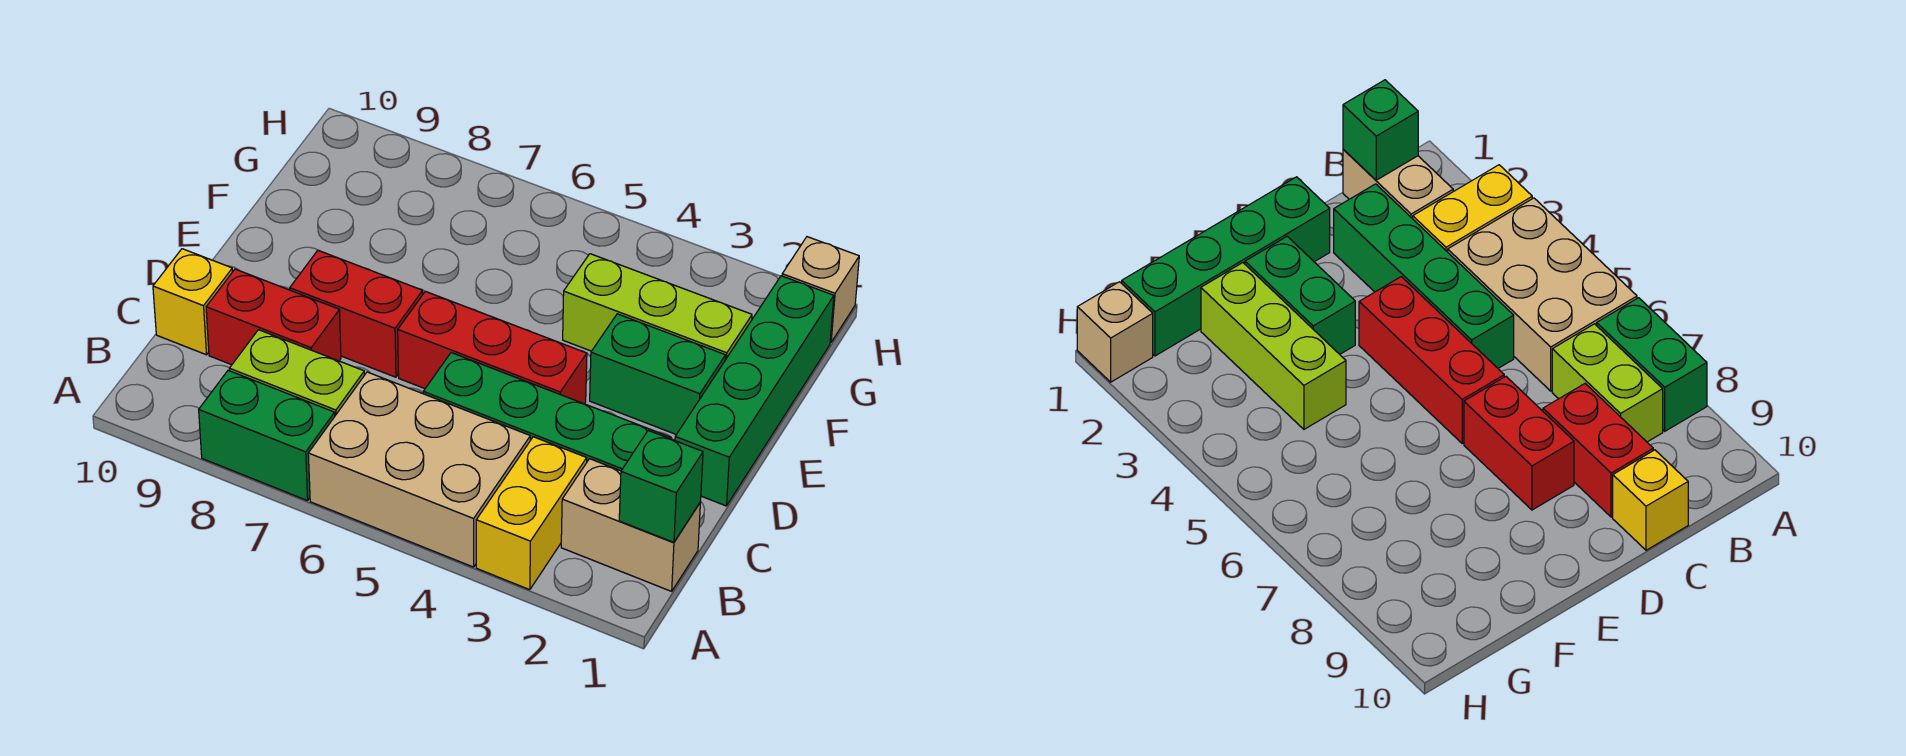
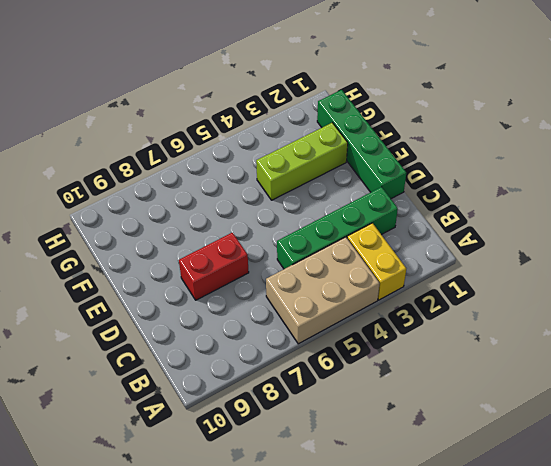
none -> green 1x2 brick [199,370,335,501]
none -> tan 1x2 brick [561,459,701,591]
none -> lime 1x2 brick [229,330,364,415]

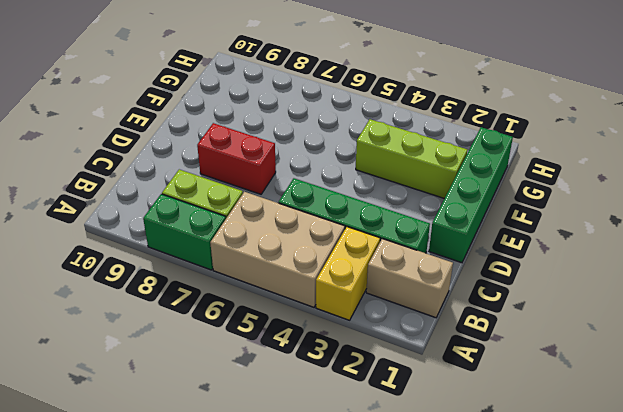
none -> red 1x2 brick [206,269,341,365]
none -> yellow 1x1 brick [153,249,233,355]
none -> red 1x3 brick [398,291,587,404]

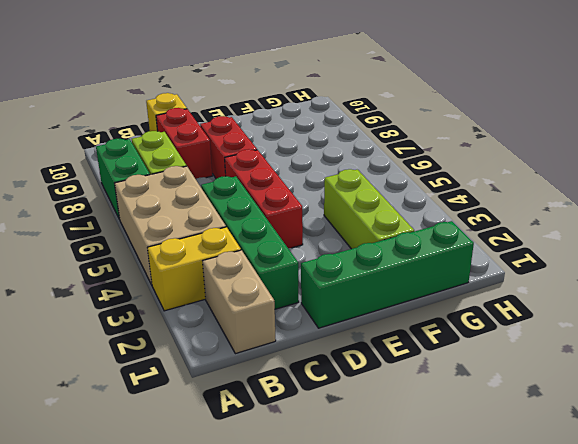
none -> green 1x2 brick [590,314,726,435]
none -> tan 1x1 brick [782,237,859,342]
none -> green 1x1 brick [619,430,703,542]

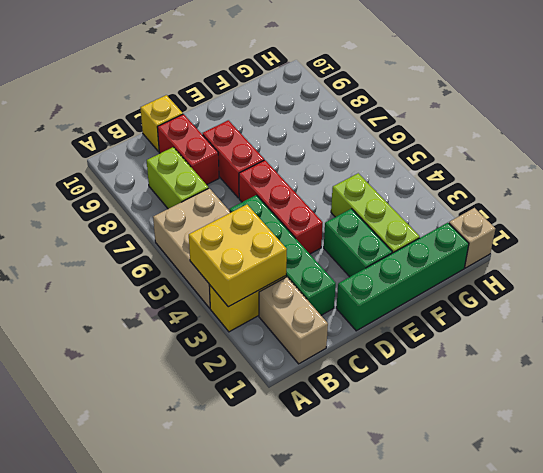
yellow 2x2 brick [189,205,287,307] -> none
none -> green 1x2 brick [199,370,335,501]
none -> green 1x1 brick [619,430,703,542]

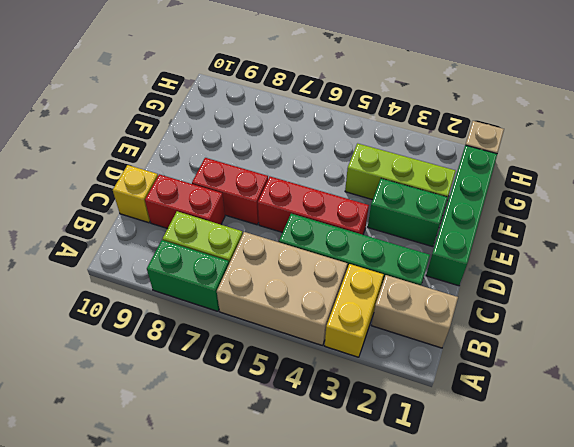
none -> green 1x1 brick [619,430,703,542]

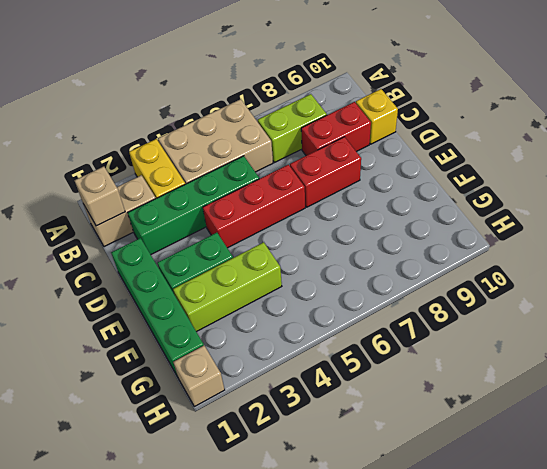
tan 1x1 brick [74,167,125,226] -> green 1x1 brick [619,430,703,542]
none -> green 1x2 brick [199,370,335,501]

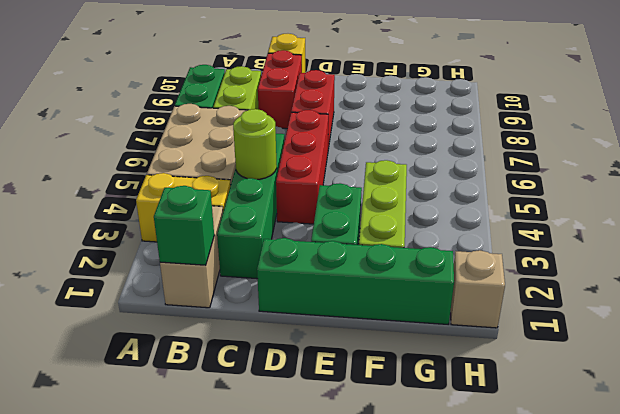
lime 1x1 round brick [233,109,277,179] -> none

